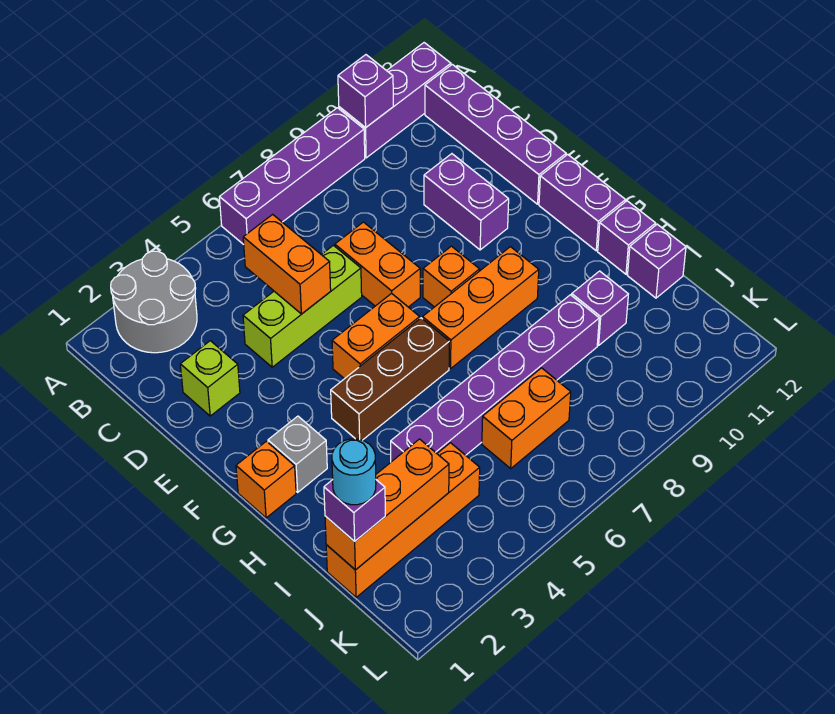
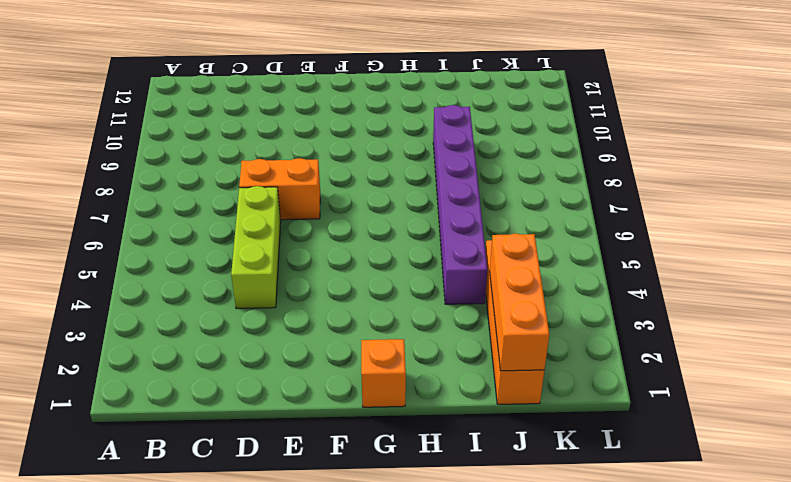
none -> grey 2x2 round brick [111,251,197,353]
none -> purple 1x4 brick [219,108,365,245]
none -> purple 1x3 brick [339,43,451,158]

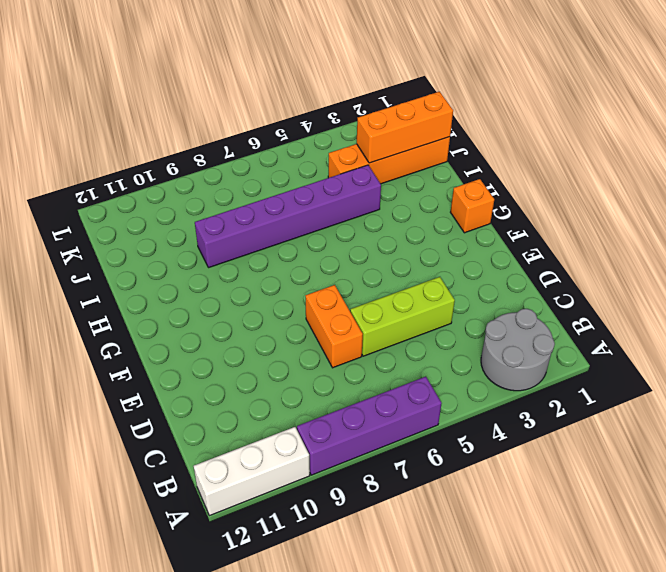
white 1x3 brick [194,427,310,516] -> purple 1x3 brick [339,43,451,158]
none -> purple 1x4 brick [425,64,566,204]
none -> lime 1x1 brick [180,341,240,416]
none -> purple 1x2 brick [424,154,509,250]

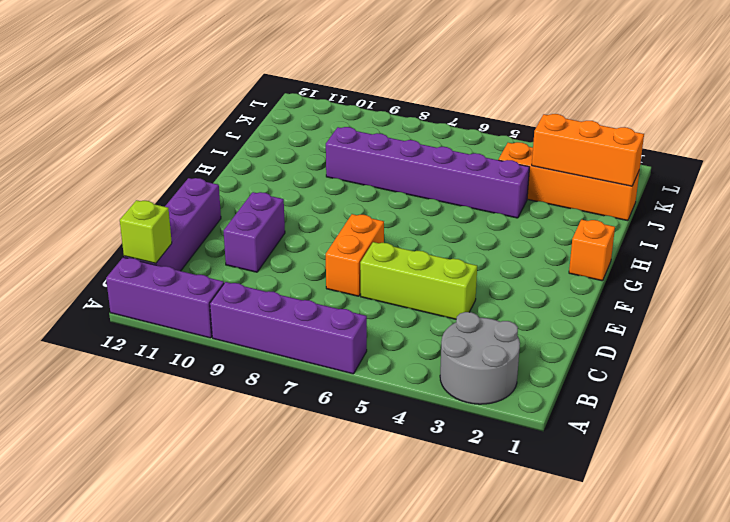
lime 1x1 brick [120,200,172,263] -> lime 1x1 brick moved to [180,341,240,416]
none -> orange 1x2 brick [332,293,420,379]
none -> orange 1x1 brick [423,246,480,307]
none -> purple 1x2 brick [539,154,626,251]

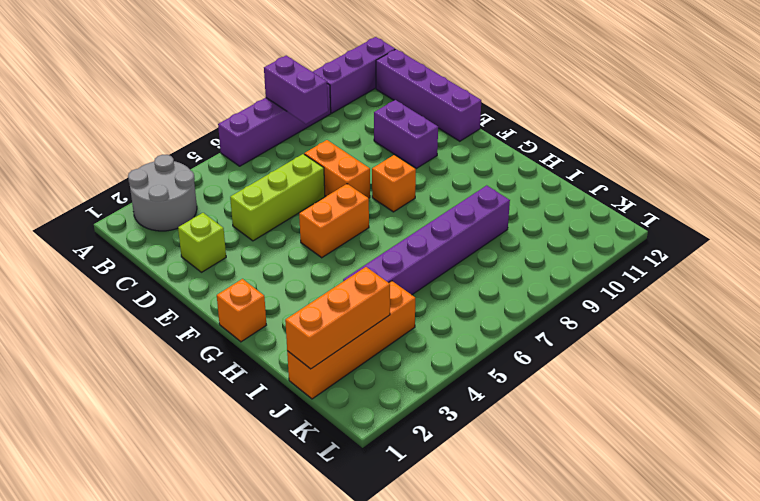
purple 1x2 brick [264,56,328,124] -> purple 1x2 brick moved to [539,154,626,251]
none -> grey 1x1 brick [268,416,327,492]
none -> brown 1x3 brick [331,318,449,440]
none -> orange 1x3 brick [423,247,539,369]

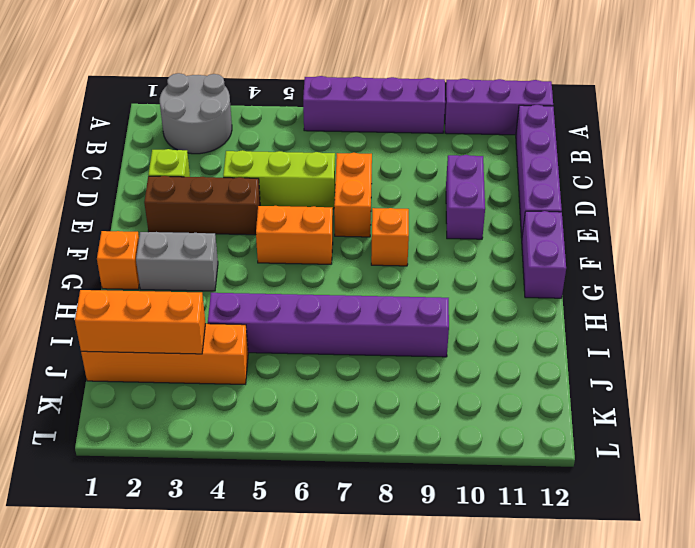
brown 1x3 brick [144,176,260,235] -> brown 1x3 brick moved to [331,318,449,440]
grey 1x2 brick [136,232,218,291] -> grey 1x1 brick [268,416,327,492]
none -> orange 1x3 brick [423,247,539,369]
none -> purple 1x1 brick [598,201,656,274]
none -> purple 1x1 brick [572,271,628,345]

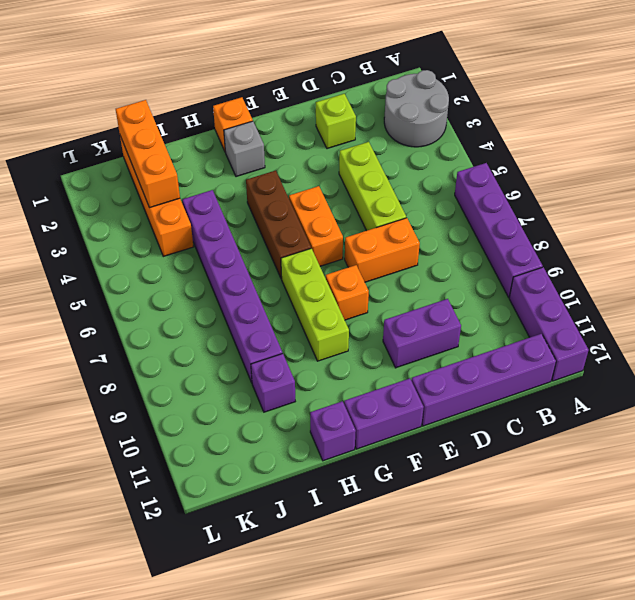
lime 1x3 brick [281,248,349,361] -> orange 1x3 brick [423,247,539,369]
none -> purple 1x1 brick [627,224,686,298]
none -> orange 1x2 brick [482,368,571,468]
none -> purple 1x1 brick [338,55,393,128]

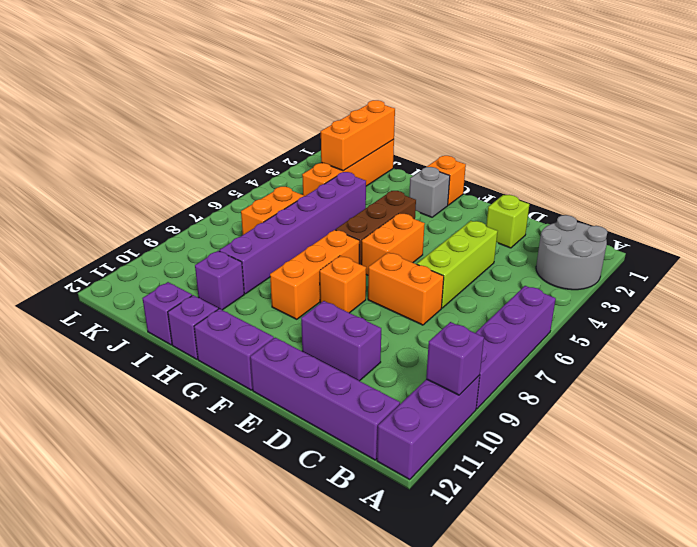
none -> orange 1x2 brick [243,214,331,314]
none -> purple 1x1 brick [324,480,385,541]
none -> cyan 1x1 round brick [332,439,376,505]

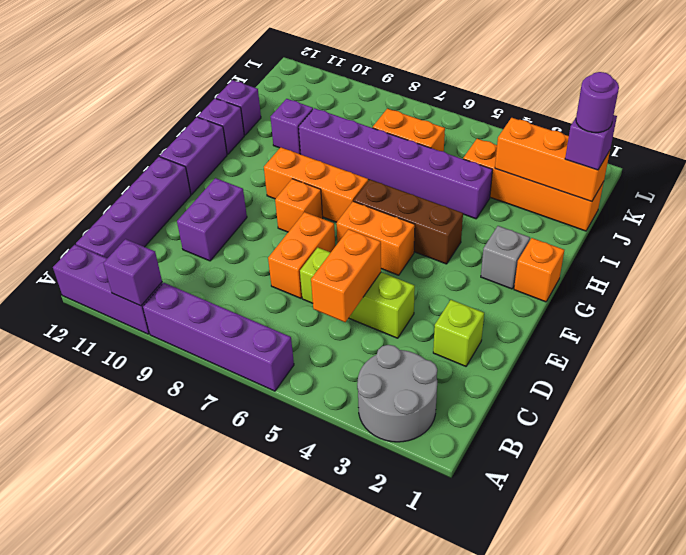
purple 1x1 round brick [576,72,619,133] -> cyan 1x1 round brick [332,439,376,505]

